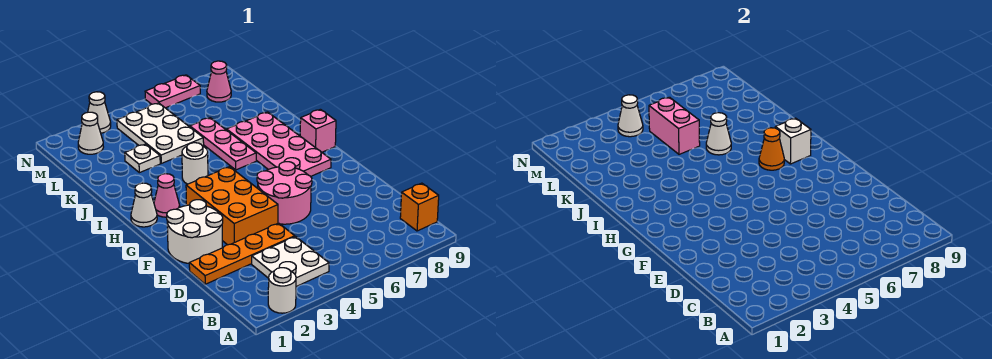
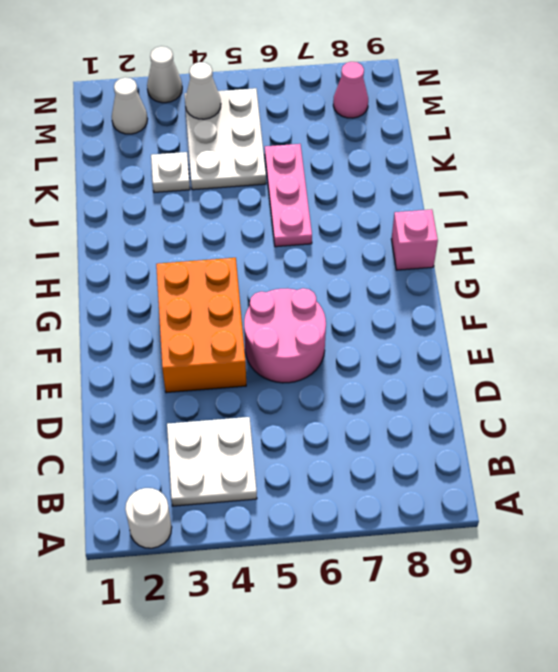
none -> orange 1x1 brick [400,183,439,231]
none -> orange 1x4 plate [189,223,295,284]
none -> white 2x2 round brick [167,200,223,263]

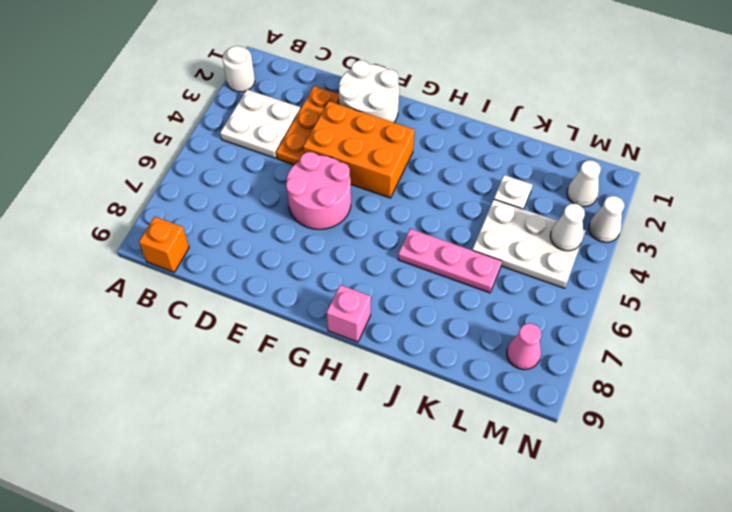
orange 1x3 plate [276,86,339,165] -> orange 1x4 plate [189,223,295,284]
none -> pink 2x4 plate [227,112,331,176]
none -> white 1x1 cone [131,183,157,227]
none -> pink 1x1 cone [154,174,180,217]

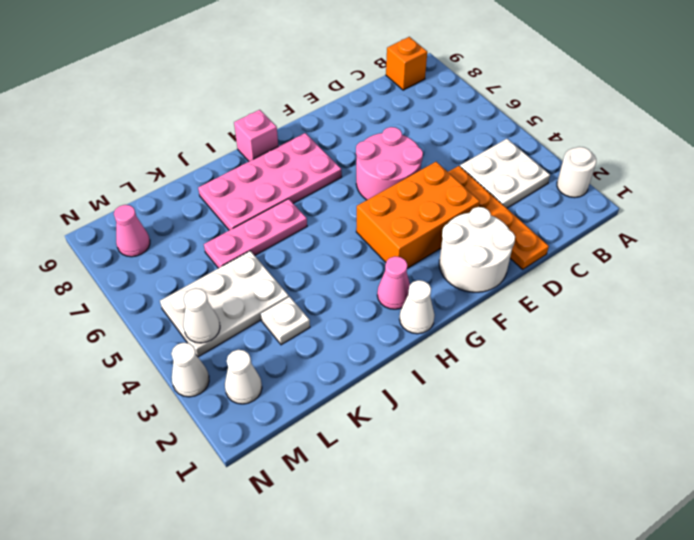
none -> white 1x1 round brick [182,143,208,184]
none -> pink 1x2 plate [145,75,200,108]
none -> orange 1x1 cone [759,128,784,170]

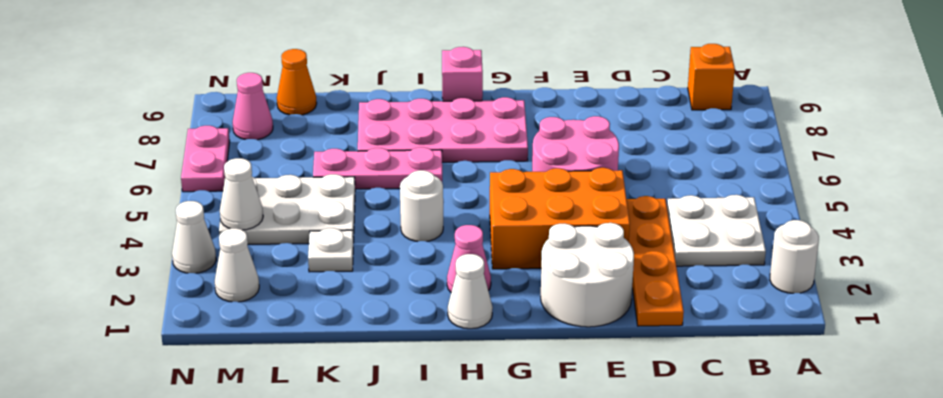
orange 1x1 cone [277,49,317,115] -> orange 1x1 cone moved to [759,128,784,170]
none -> white 1x1 brick [775,118,811,164]
none -> white 1x1 cone [706,113,731,155]
none -> pink 1x2 brick [649,97,700,154]

